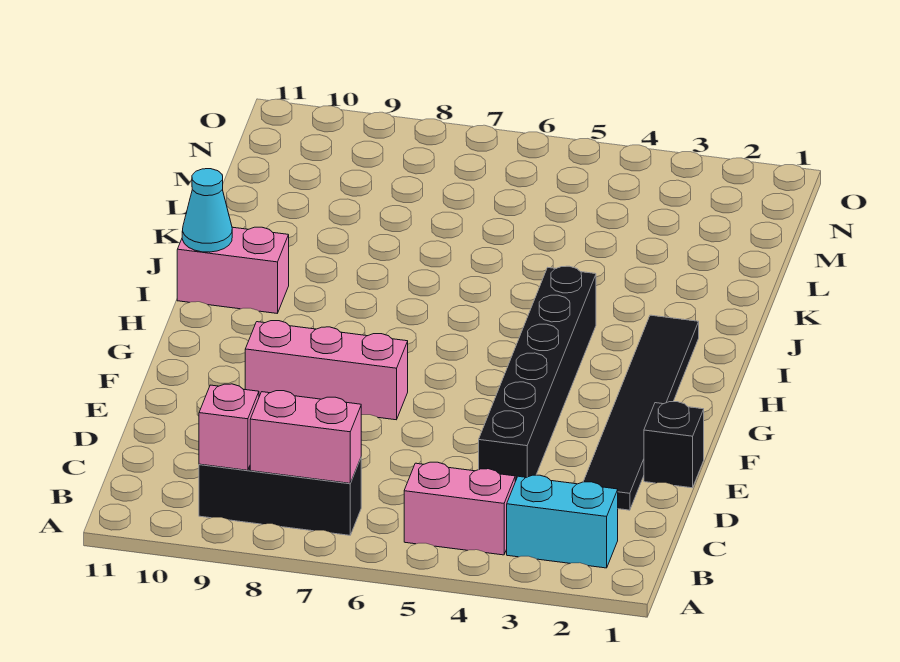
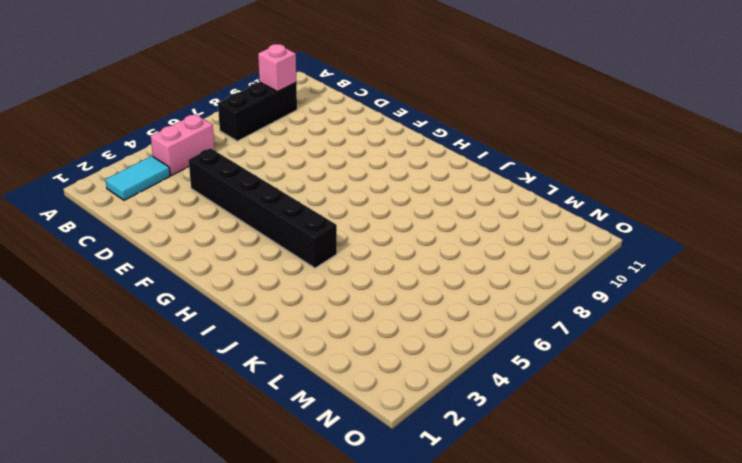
cyan 1x2 tile [106,156,170,200] -> cyan 1x2 brick [507,475,618,568]
none -> black 1x6 tile [583,315,699,510]
none -> black 1x1 brick [644,402,704,488]

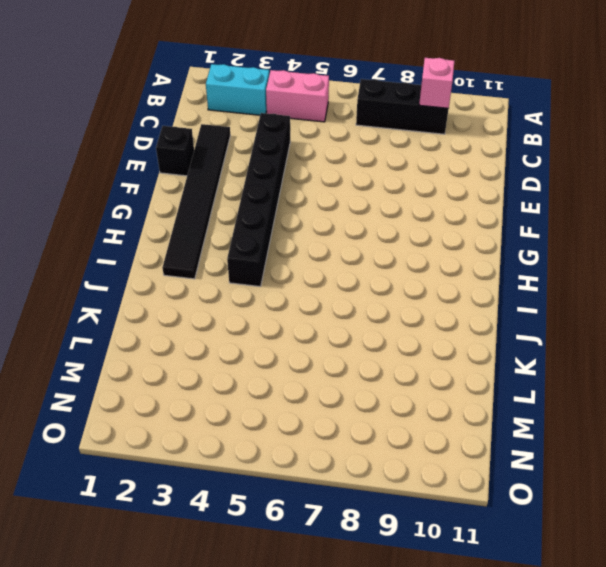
none -> pink 1x3 brick [245,321,408,420]
none -> pink 1x2 brick [177,227,289,313]

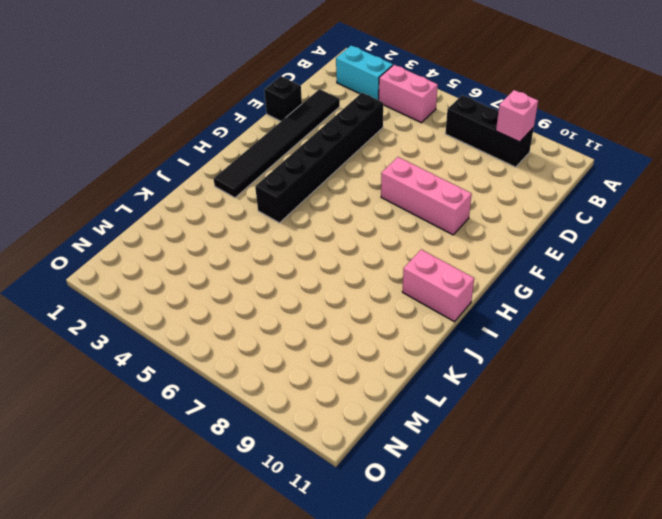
none -> pink 1x2 brick [250,391,361,483]
none -> cyan 1x1 cone [182,169,232,252]

